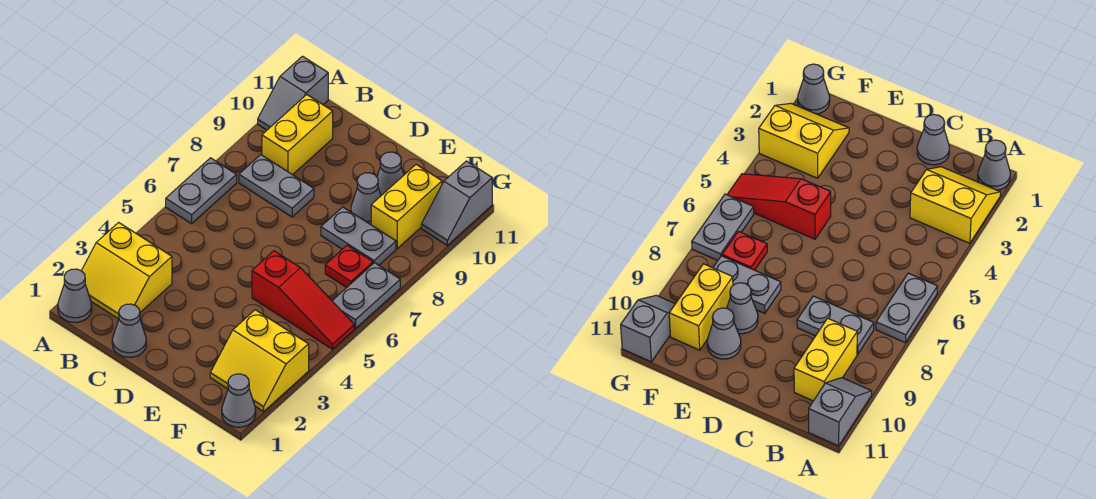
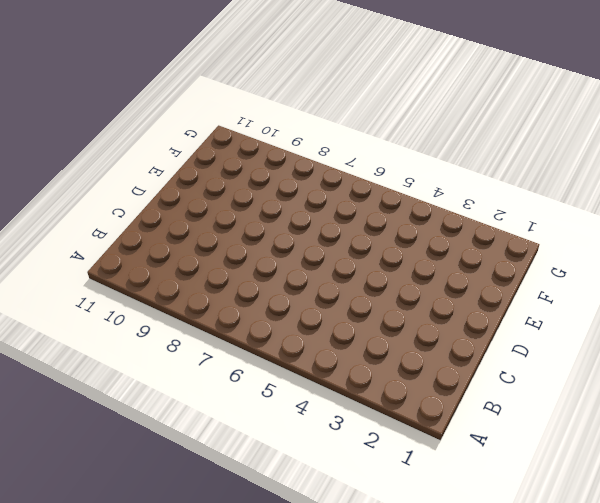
none -> grey 1x1 cone [58,269,92,322]
none -> yellow 2x2 slope [82,222,172,319]
none -> grey 1x2 plate [166,158,237,224]

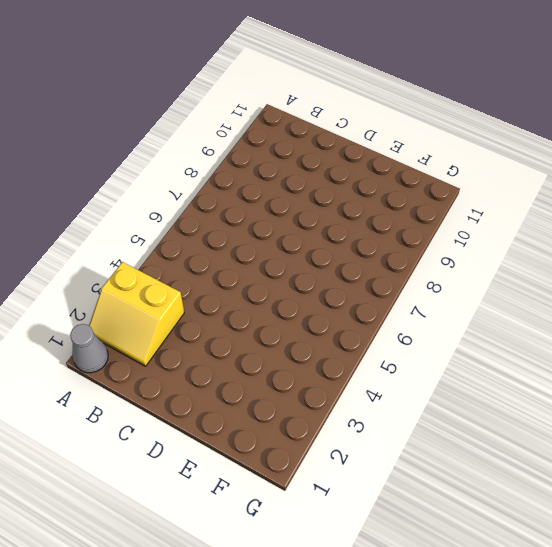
none -> grey 1x2 plate [166,158,237,224]
none -> grey 1x2 slope [258,56,328,130]
none -> grey 1x2 plate [239,155,314,217]

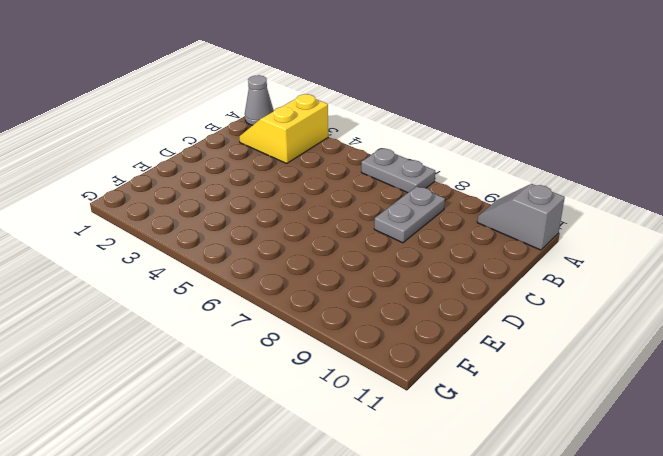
none -> yellow 1x2 brick [262,95,333,175]
none -> grey 1x1 cone [112,304,146,357]
none -> red 1x3 slope [252,251,354,349]

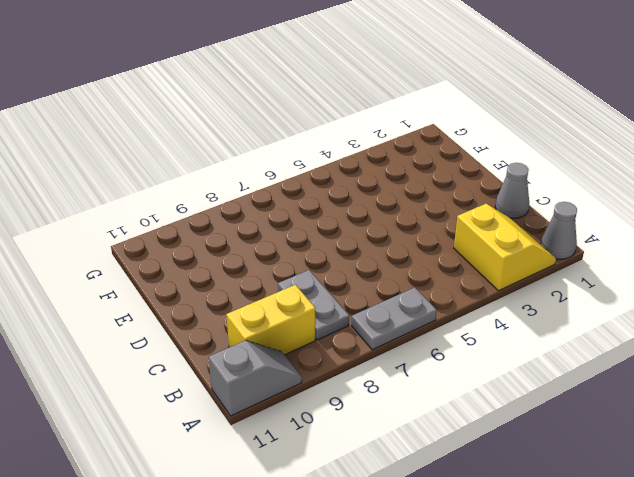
none -> red 1x3 slope [252,251,354,349]
none -> grey 1x2 plate [321,207,396,265]
none -> grey 1x1 cone [351,173,381,225]

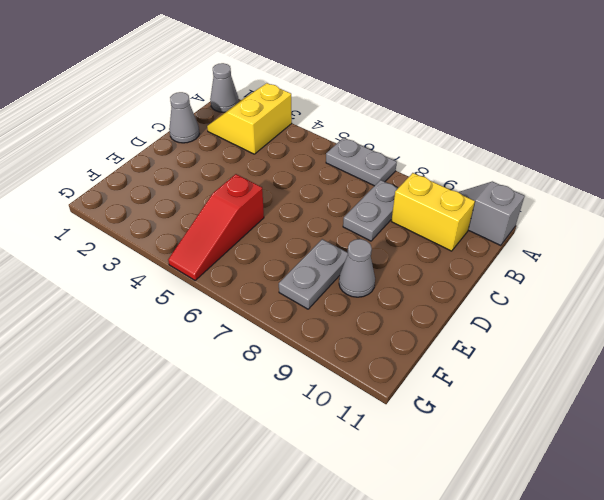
none -> grey 1x1 cone [377,152,404,195]
none -> yellow 2x2 slope [210,310,309,412]
none -> red 1x1 plate [325,245,373,288]

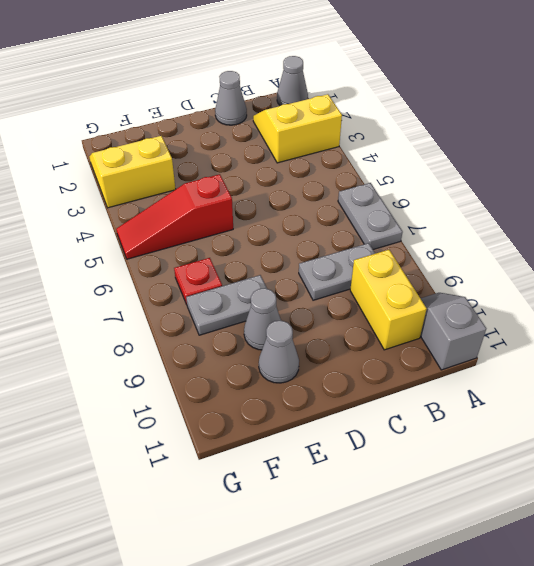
none -> yellow 1x2 brick [371,165,442,249]
none -> grey 1x1 cone [222,374,256,427]
none -> grey 1x2 plate [332,263,400,328]

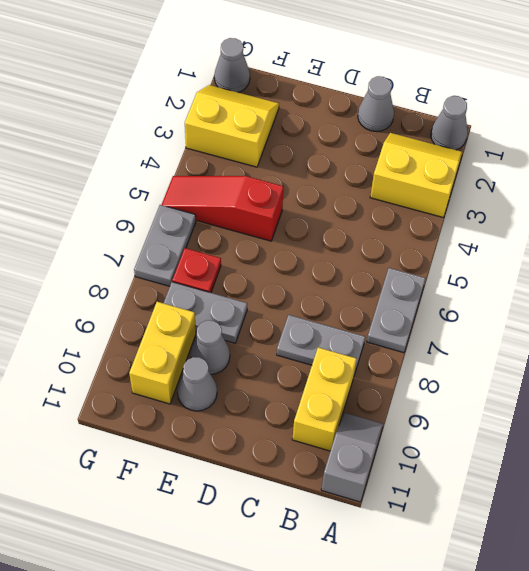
none -> grey 1x2 slope [421,161,492,245]

